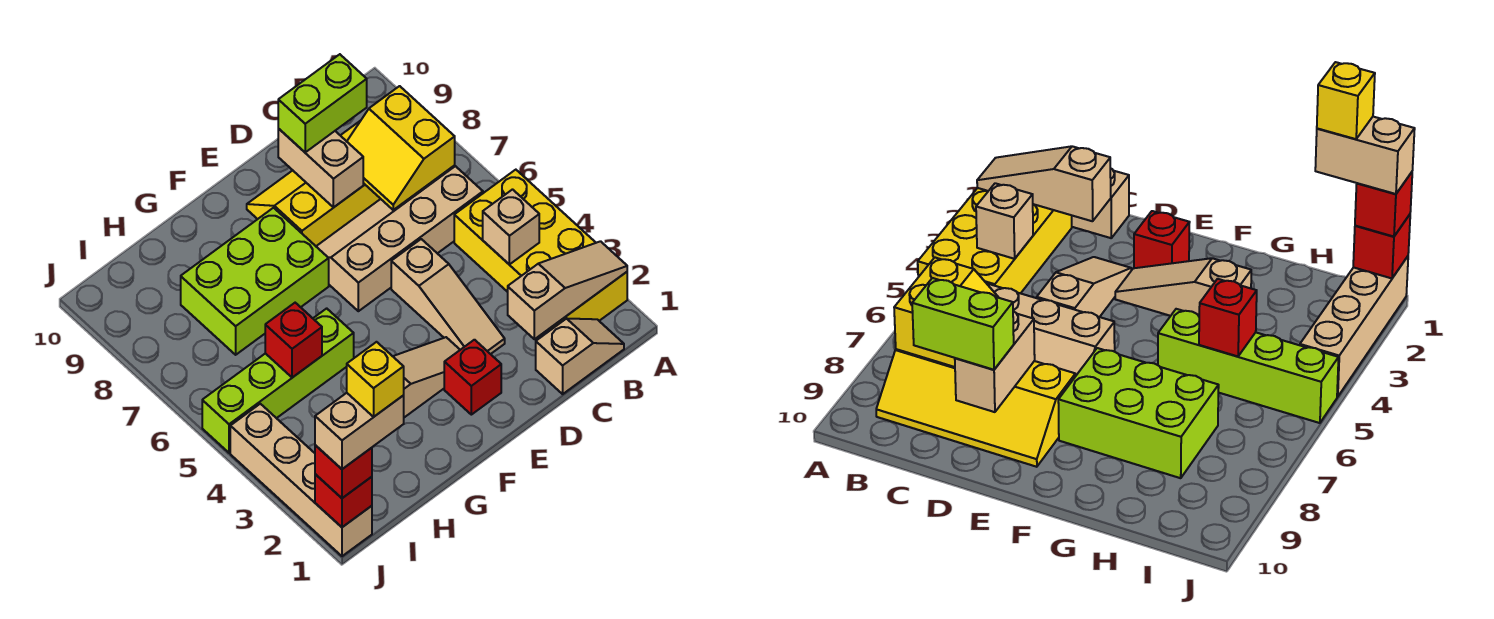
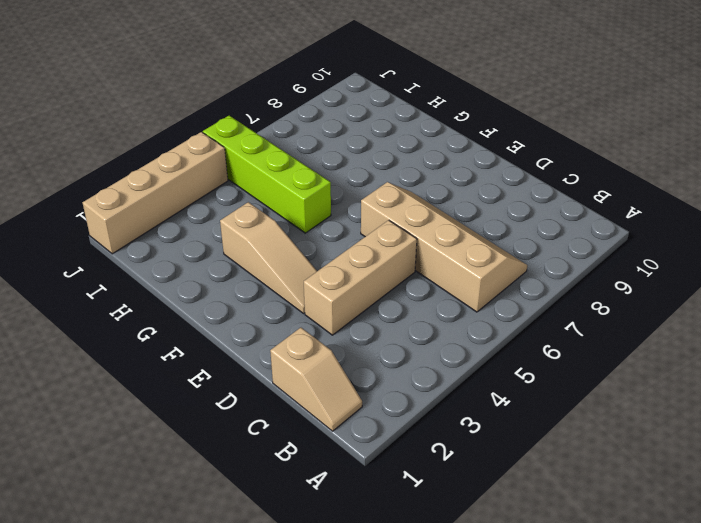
tan 1x3 brick [304,220,417,335] -> tan 1x3 slope [391,239,505,354]
none -> yellow 2x4 brick [454,170,627,330]
none -> yellow 2x4 slope [247,121,380,246]
none -> red 1x1 brick [444,340,501,415]

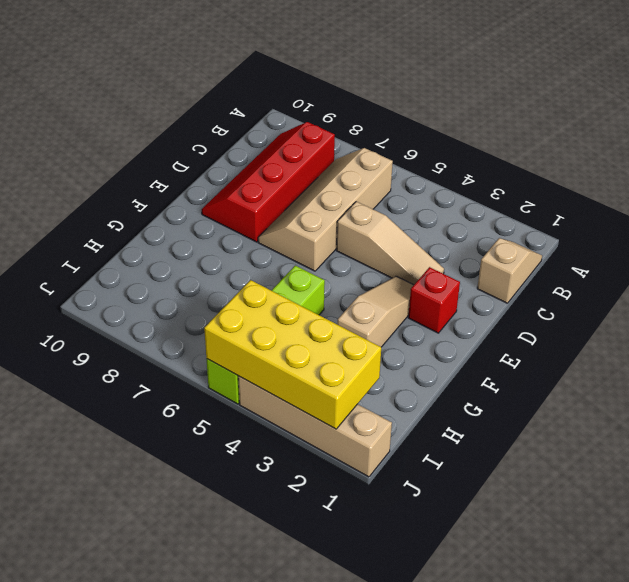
red 2x4 slope [202,122,335,242] -> yellow 2x4 slope [247,121,380,246]
yellow 2x4 brick [204,280,381,429] -> yellow 2x4 brick moved to [454,170,627,330]
none -> lime 2x3 brick [181,208,329,355]
none -> tan 1x3 slope [508,241,627,339]
none -> tan 1x1 brick [483,190,539,264]

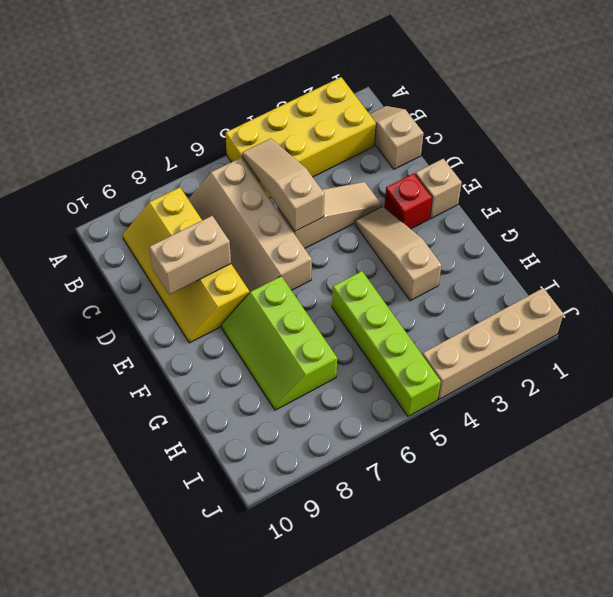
tan 1x3 slope [242,139,324,231] -> tan 1x3 slope moved to [508,241,627,339]
tan 1x1 brick [415,159,462,218] -> tan 1x1 brick moved to [483,190,539,264]
lime 2x3 slope [221,276,337,410] -> lime 2x3 brick [181,208,329,355]
none -> yellow 2x2 slope [347,86,455,210]
none -> red 1x1 brick [265,303,322,378]
none -> red 1x1 brick [315,474,372,527]

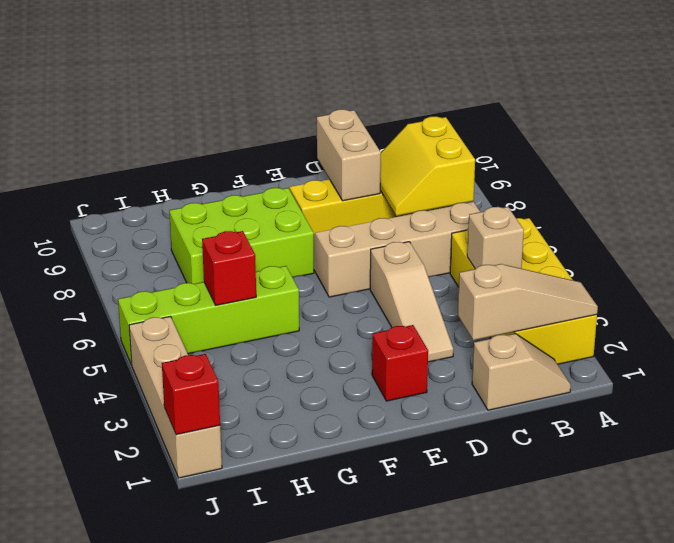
none -> tan 1x3 slope [393,337,460,417]
none -> lime 1x2 brick [278,54,367,152]
none -> red 1x1 brick [315,445,372,498]

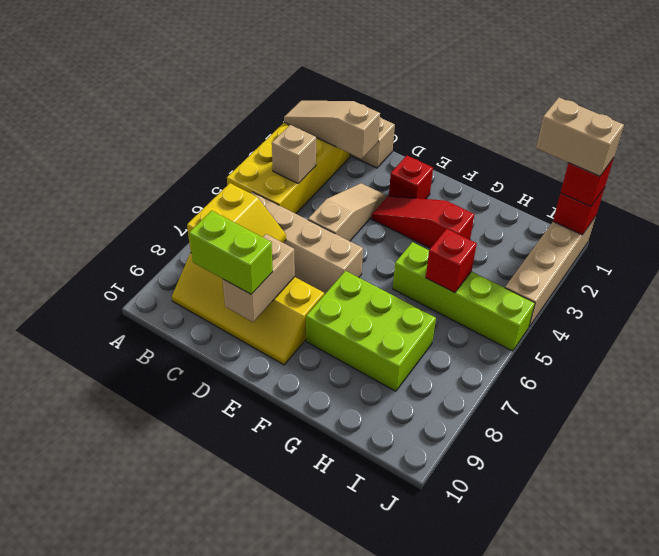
red 1x3 slope [371,196,475,248] -> tan 1x3 slope [393,337,460,417]
none -> yellow 1x1 brick [347,342,404,417]

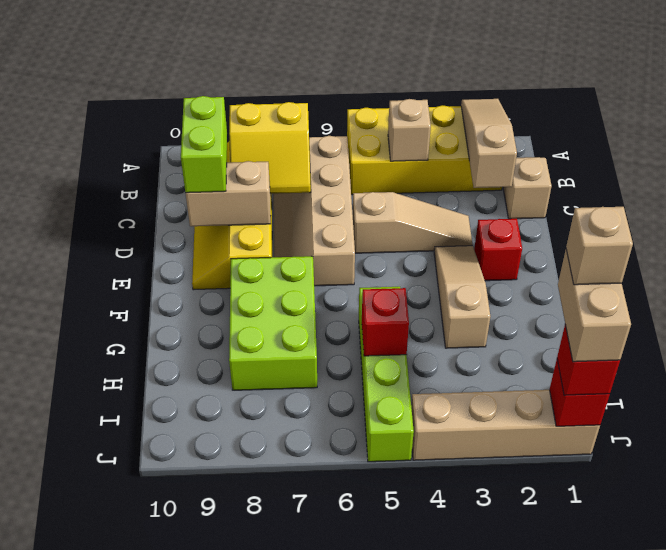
tan 1x1 brick [566,207,633,285] -> yellow 1x1 brick [347,342,404,417]

